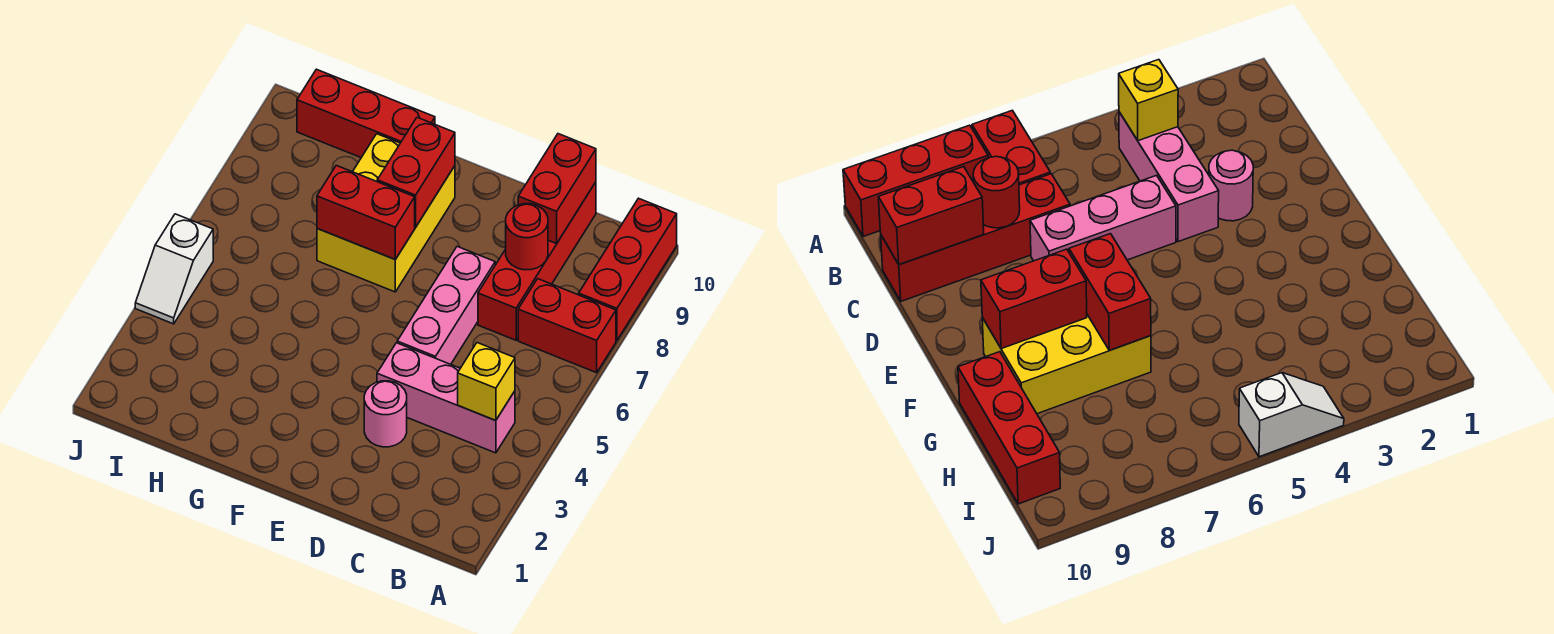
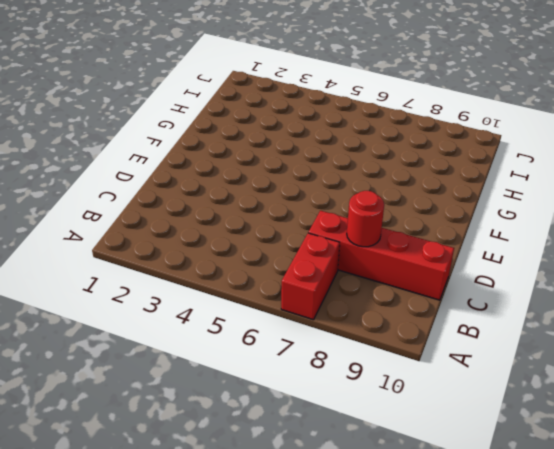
none -> red 1x3 brick [579,198,677,341]
none -> pink 1x3 brick [377,343,515,453]
none -> pink 1x1 round brick [364,381,407,447]

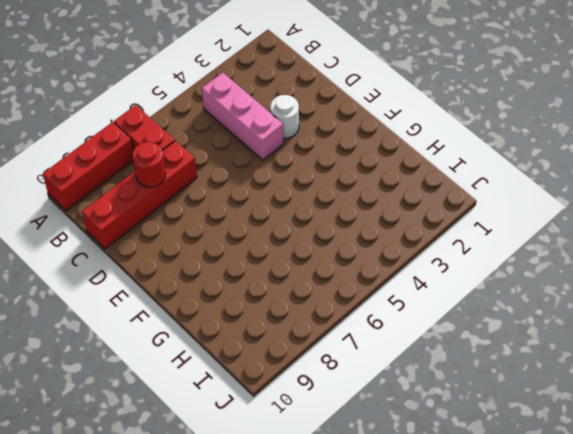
white 1x1 round brick [270,95,299,138] -> pink 1x1 round brick [364,381,407,447]
none -> pink 1x3 brick [397,246,495,364]
none -> yellow 2x3 brick [317,134,455,292]
none -> red 1x3 brick [297,69,435,158]

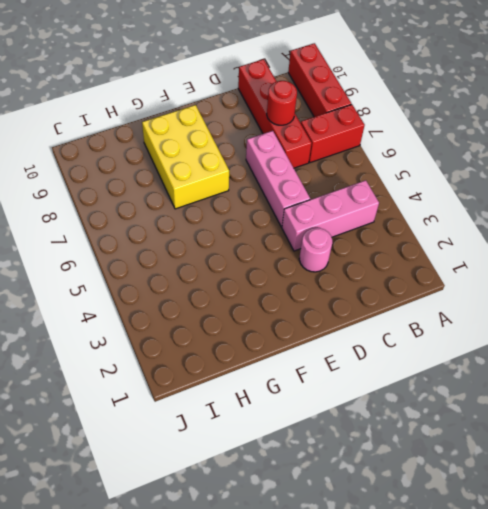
none -> red 1x3 brick [297,69,435,158]
none -> white 1x2 slope [135,214,213,324]
none -> yellow 1x1 brick [458,343,515,421]

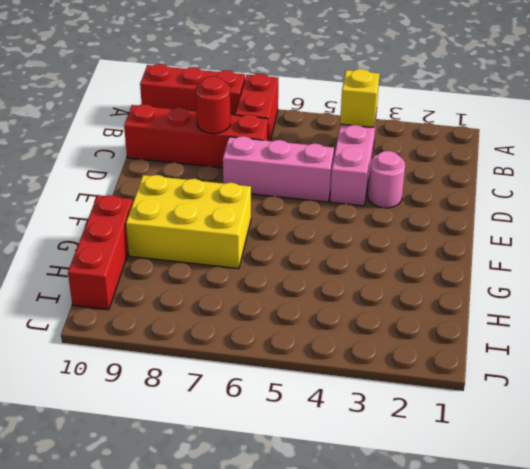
none -> white 1x2 slope [135,214,213,324]
none -> red 1x2 brick [518,134,596,244]
none -> red 1x2 brick [317,165,415,260]

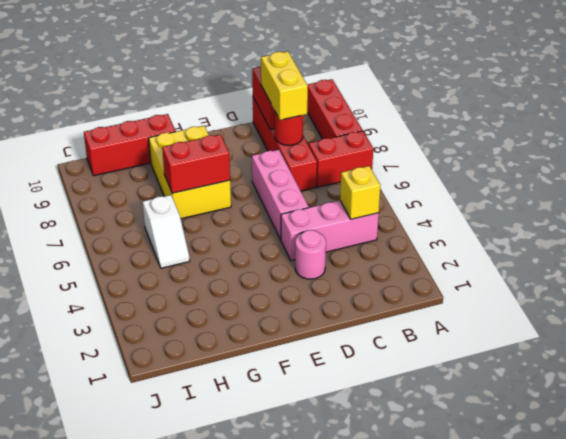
yellow 1x2 brick [261,51,308,120] -> none
white 1x2 slope [143,195,190,268] -> white 1x2 slope moved to [135,214,213,324]
none -> red 1x2 brick [377,117,455,227]

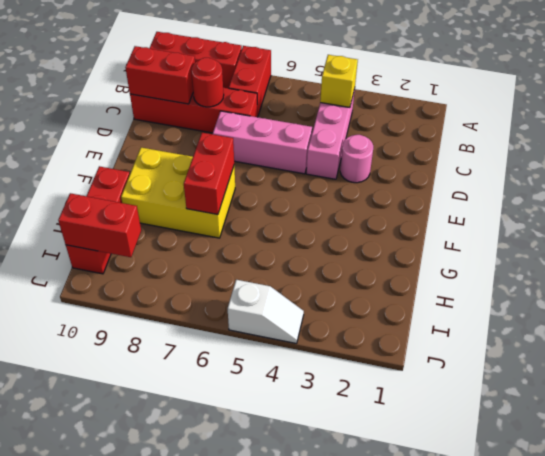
red 1x2 brick [58,193,141,257] -> red 1x2 brick moved to [377,117,455,227]

